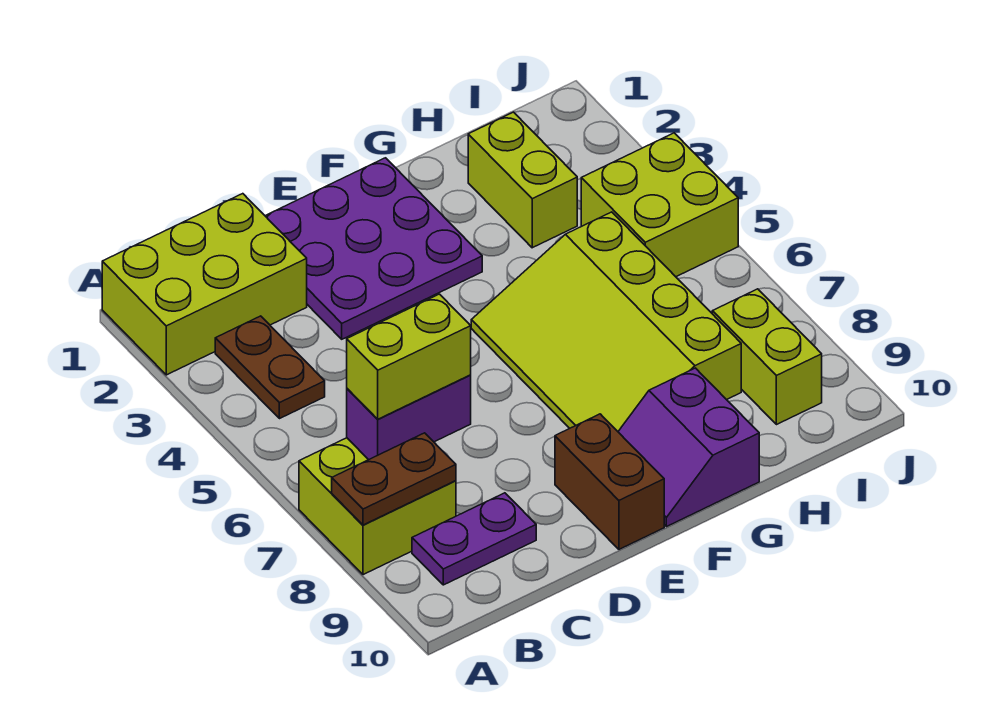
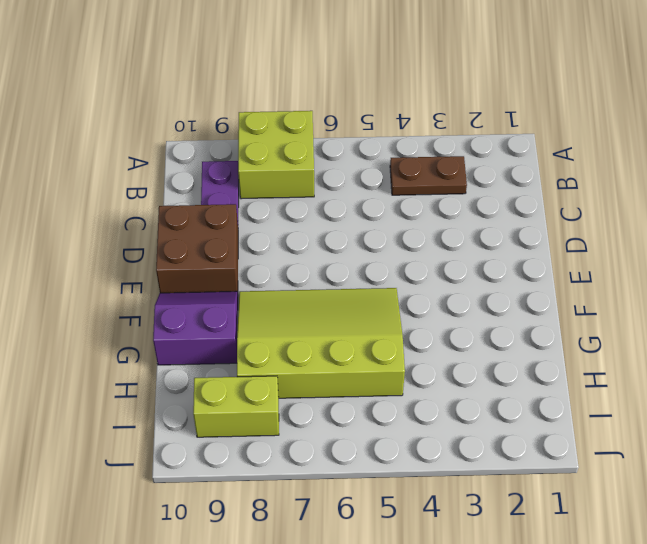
brown 2x2 brick [156,204,238,293] -> brown 1x2 brick [555,414,664,549]
none -> lime 2x3 brick [102,194,307,375]
none -> purple 3x3 plate [266,158,482,339]
none -> lime 1x2 brick [468,112,577,248]

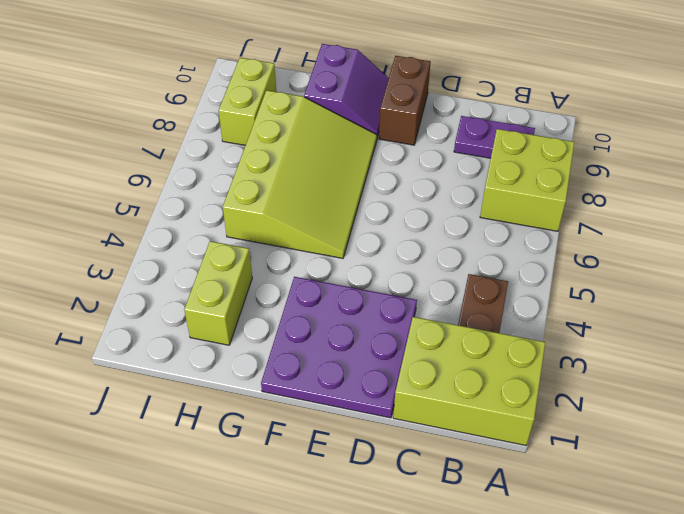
none -> lime 2x2 brick [581,133,738,277]
none -> brown 1x2 plate [332,433,456,525]
none -> purple 1x2 brick [347,375,471,460]

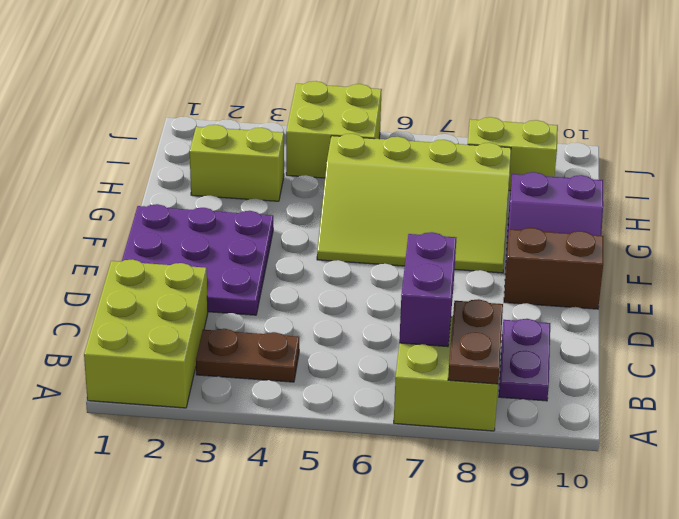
none -> lime 1x2 brick [347,294,471,419]

